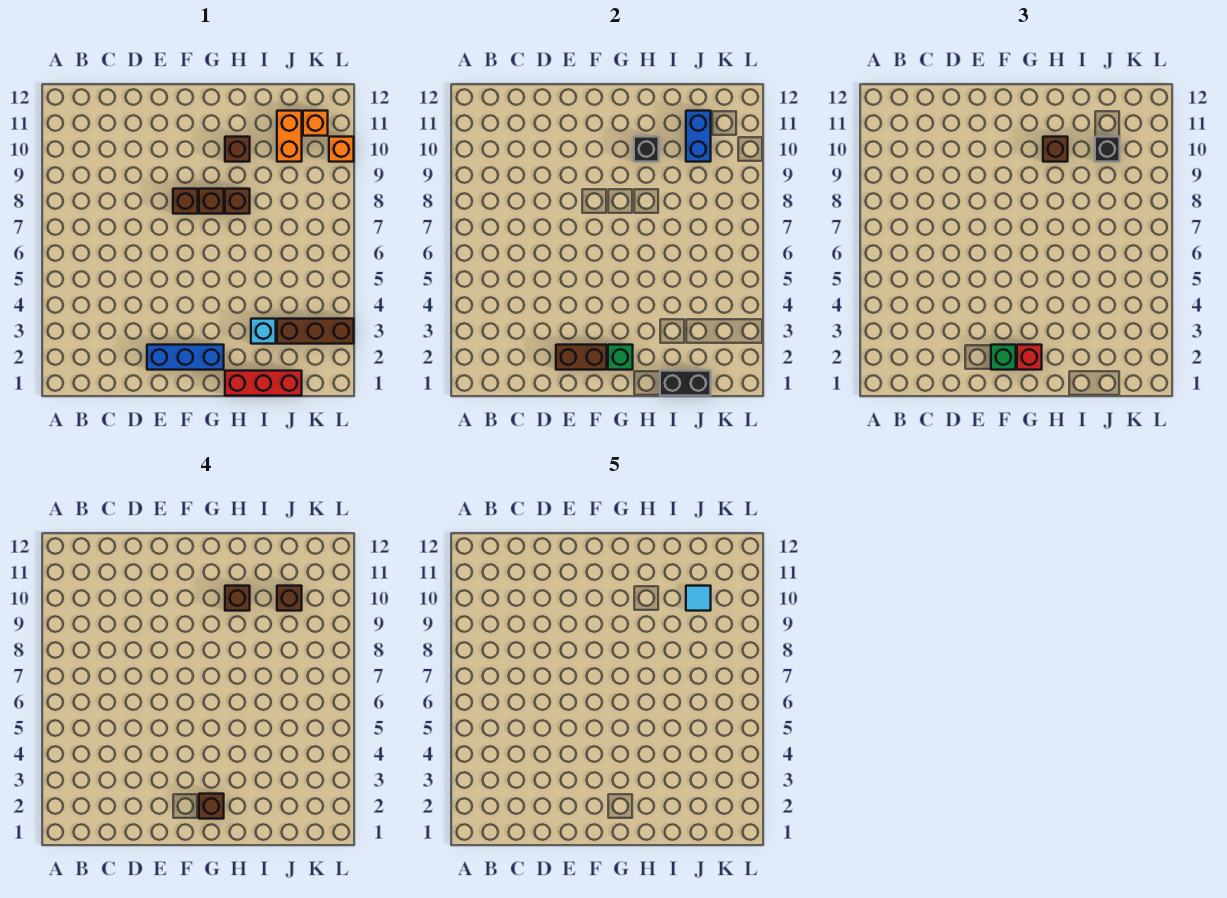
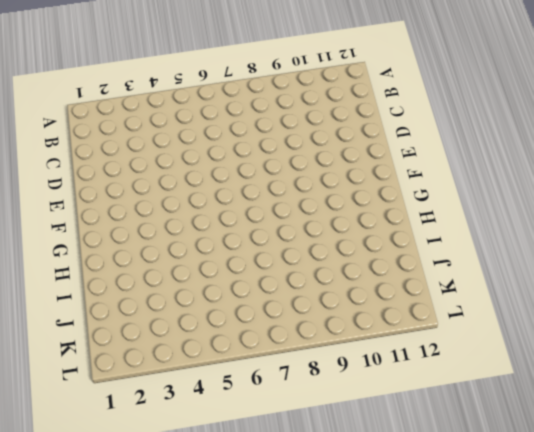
none -> blue 1x3 brick [147,345,224,370]
none -> brown 1x1 brick [173,189,198,214]
none -> brown 1x1 brick [199,189,224,214]

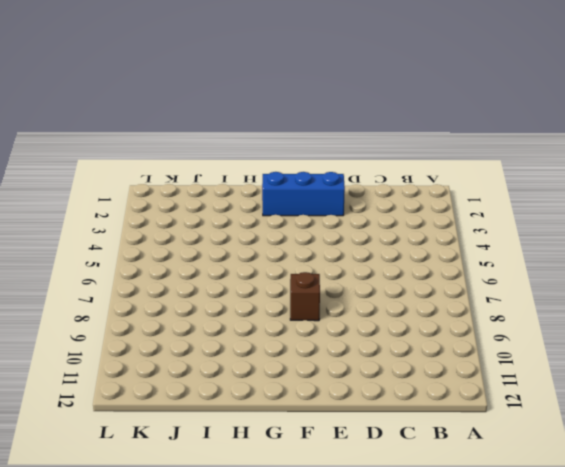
none -> brown 1x1 brick [199,189,224,214]
none -> red 1x3 brick [225,371,302,396]
none -> brown 1x1 brick [225,189,250,214]

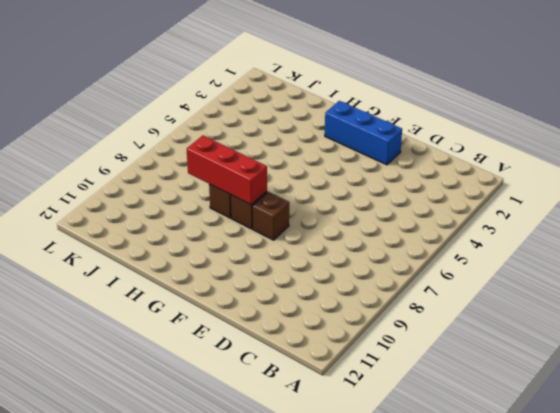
red 1x3 brick [187,136,267,205] -> red 1x3 brick moved to [225,371,302,396]
none -> brown 1x1 brick [225,137,250,162]
none -> cyan 1x1 brick [251,319,276,344]
none -> brown 1x3 brick [277,319,354,344]

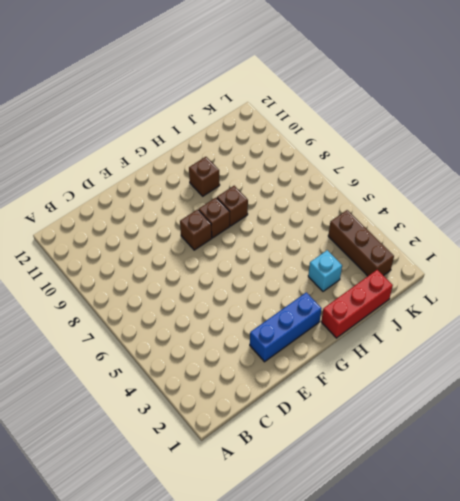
brown 1x3 brick [328,210,394,276] -> brown 1x3 brick turned to [277,319,354,344]
none -> orange 1x2 brick [277,111,302,162]
none -> orange 1x1 brick [303,111,328,136]
none -> orange 1x1 brick [329,137,354,162]

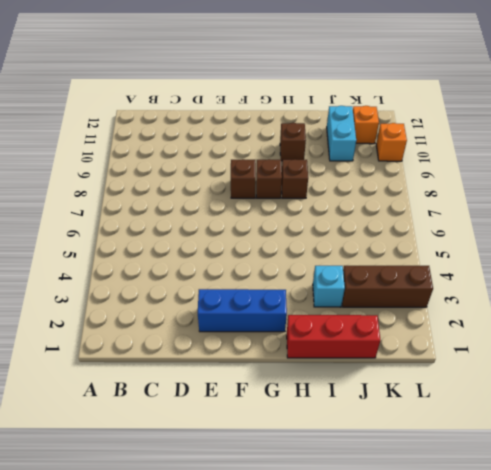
cyan 1x2 brick [327,106,356,161] -> orange 1x2 brick [277,111,302,162]
none -> brown 1x2 brick [556,345,607,370]
none -> green 1x1 brick [608,345,633,370]
none -> black 1x1 brick [634,137,659,162]

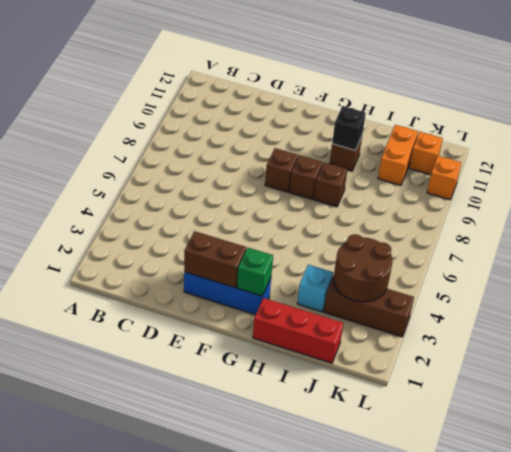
brown 2x2 round brick [334,234,392,302] -> none
none -> black 1x2 brick [660,371,711,396]
none -> blue 1x2 brick [686,111,711,162]
none -> green 1x1 brick [991,345,1016,370]

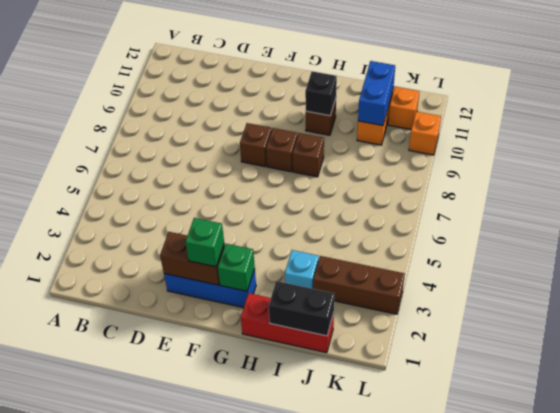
none -> red 1x1 brick [1017,345,1042,370]
none -> brown 1x1 brick [1043,137,1068,162]
none -> black 1x1 brick [1095,137,1120,162]

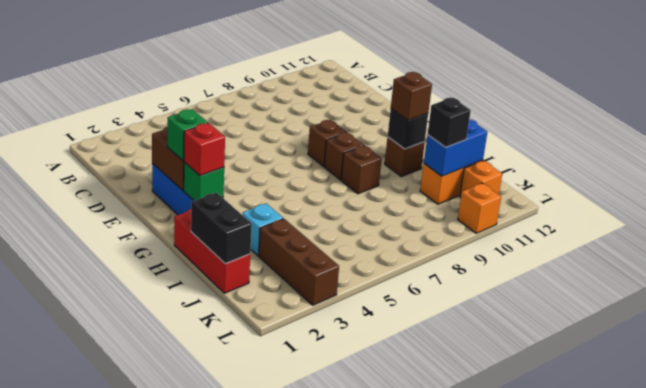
none -> brown 1x1 brick [199,794,224,819]
none -> brown 1x1 brick [225,586,250,611]
none -> brown 1x1 brick [277,586,302,611]

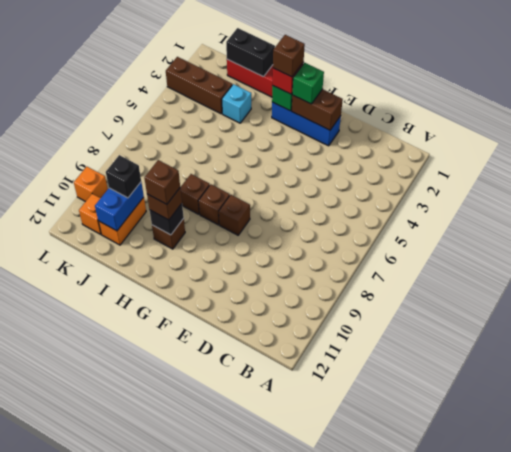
none -> brown 1x1 brick [277,586,302,611]
none -> cyan 1x1 tile [686,586,711,611]

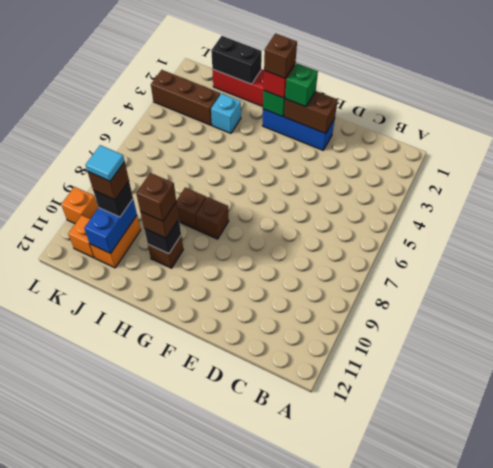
none -> brown 1x1 brick [173,189,198,214]

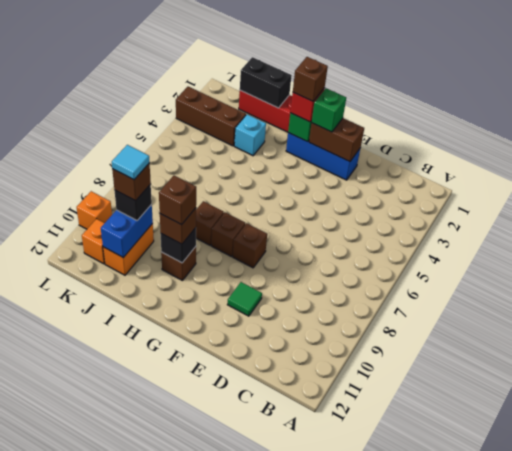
green 1x1 tile [227,282,262,316] -> none

